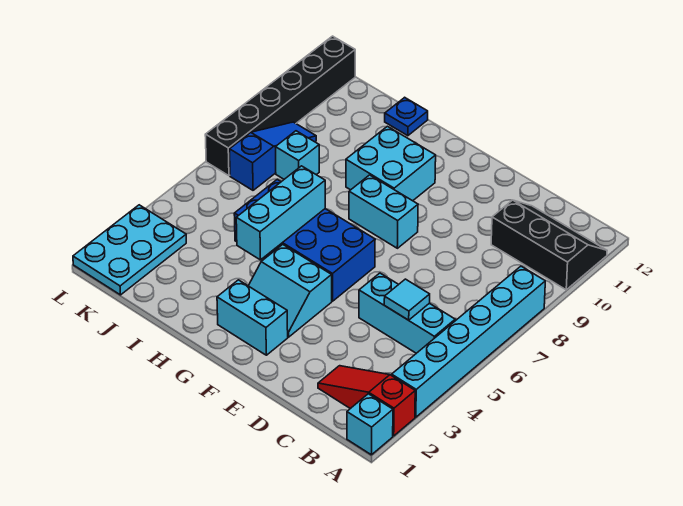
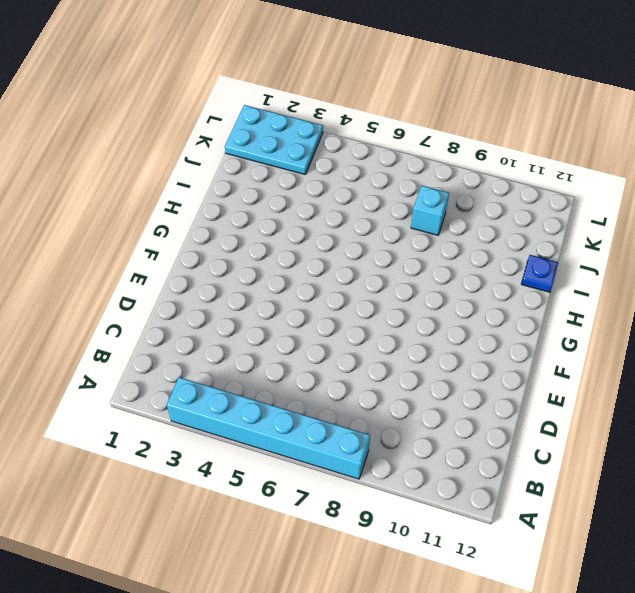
none -> cyan 1x1 brick [347,394,393,455]
none -> red 1x3 slope [318,366,415,436]
none -> black 2x3 slope [491,200,607,290]

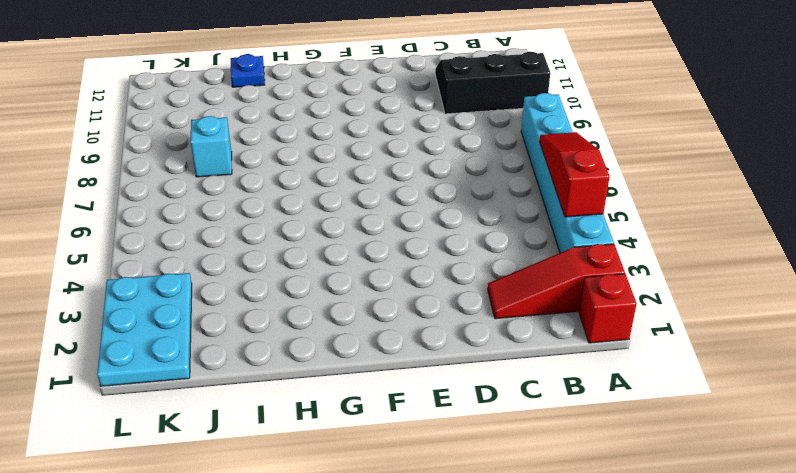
red 1x1 brick [579,274,636,343] -> cyan 1x1 brick [347,394,393,455]
red 1x3 slope [540,132,610,217] -> none
none -> cyan 1x3 brick [359,273,455,353]
none -> cyan 1x2 brick [217,280,288,355]
none -> cyan 2x2 slope [249,245,332,337]

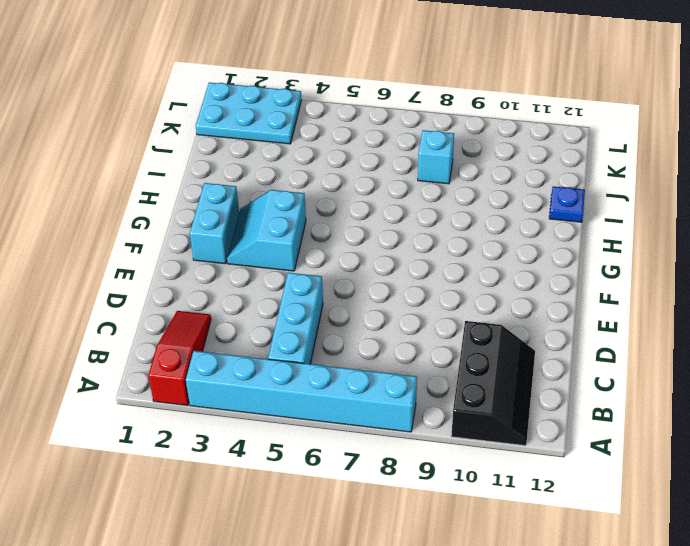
none -> cyan 1x1 brick [347,394,393,455]
none -> blue 2x4 brick [234,180,375,301]
none -> cyan 1x2 brick [349,175,418,248]

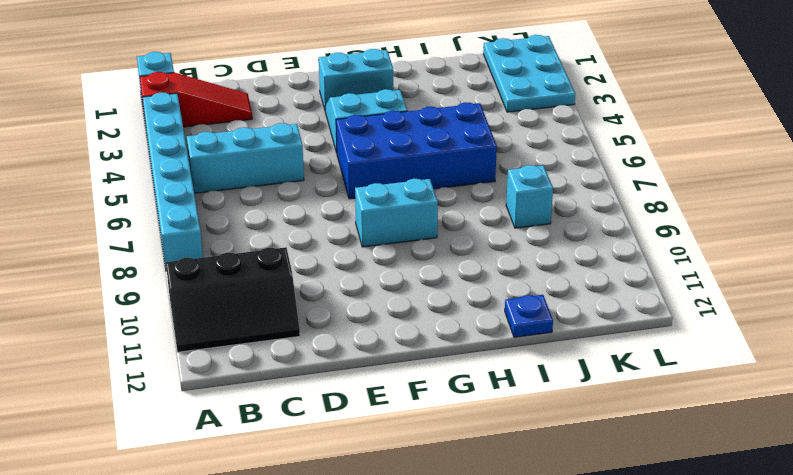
none -> cyan 2x2 brick [346,126,436,201]
none -> blue 1x3 slope [230,122,316,190]
none -> black 1x6 brick [205,36,355,176]

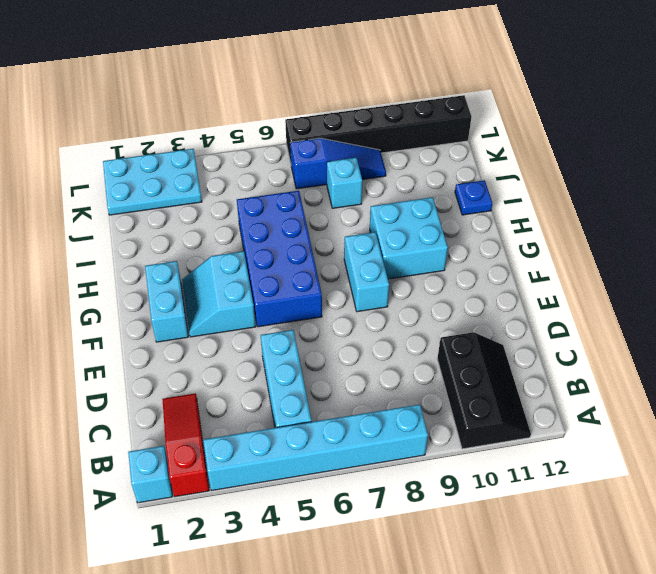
none -> cyan 1x1 tile [384,279,430,320]
none -> cyan 1x3 brick [236,166,325,260]

